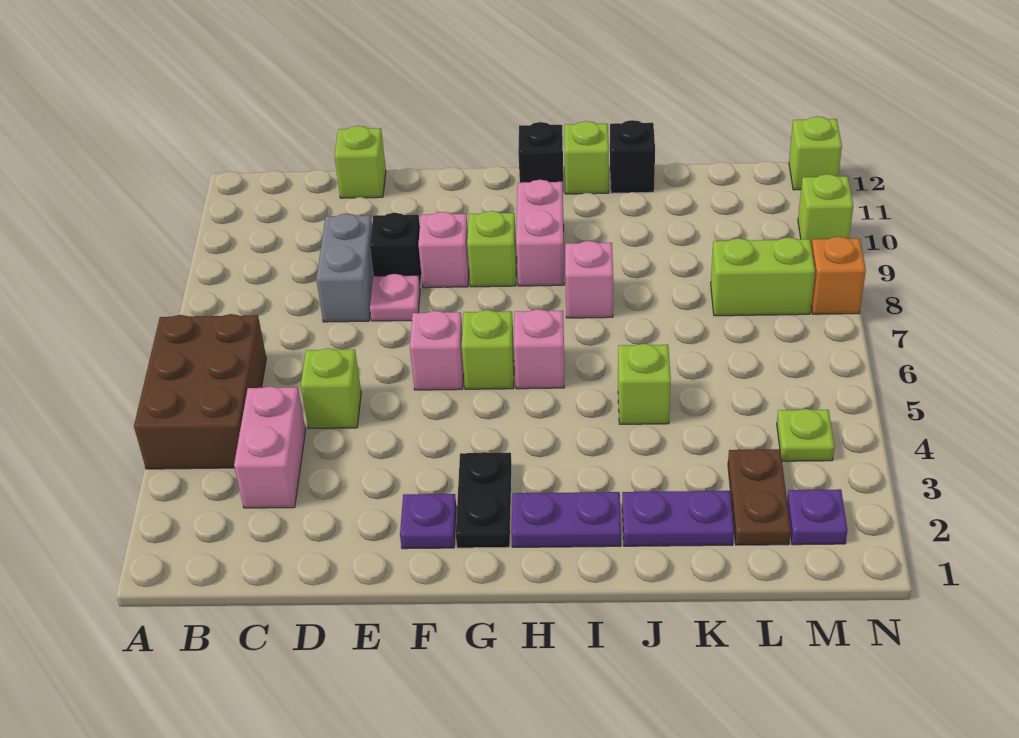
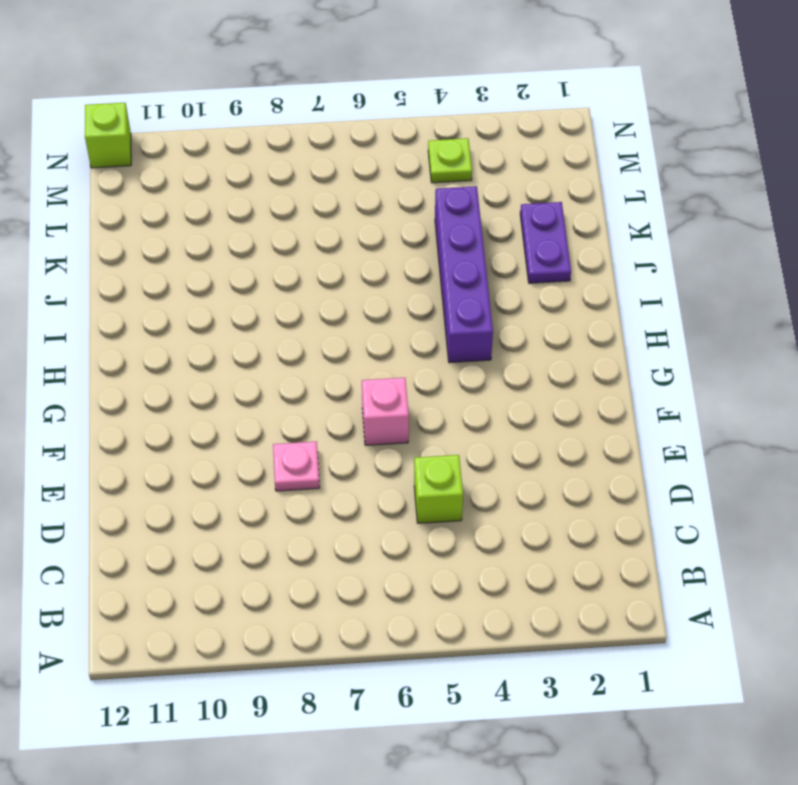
purple 1x4 brick [435,186,493,363] -> none
none -> brown 2x3 brick [134,314,266,469]
none -> pink 1x2 brick [234,386,306,508]
none -> grey 1x2 brick [316,214,374,322]

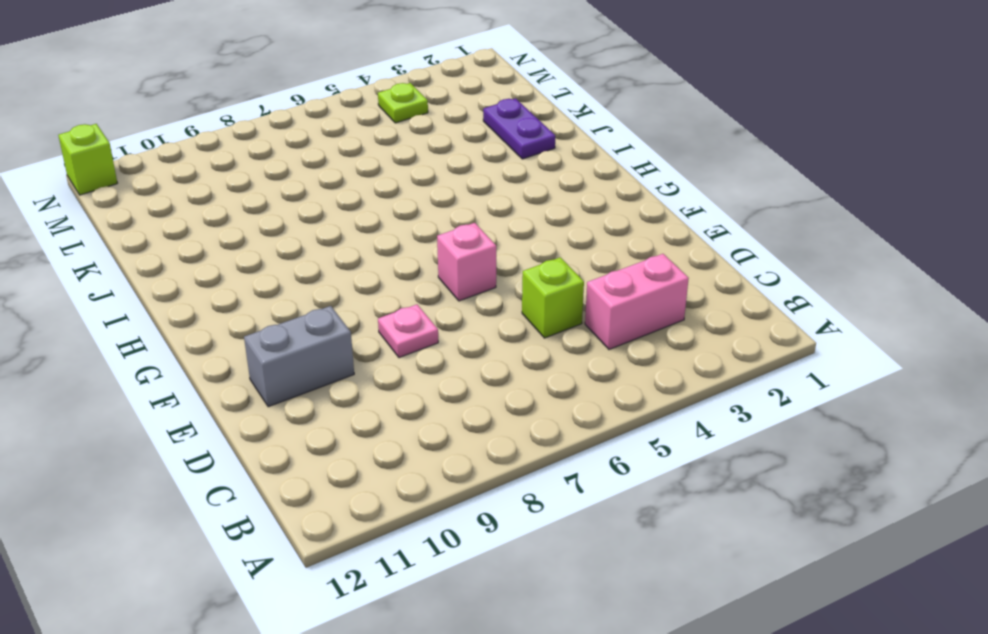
grey 1x2 brick [244,306,354,407] -> grey 1x2 brick moved to [316,214,374,322]
none -> brown 2x3 brick [134,314,266,469]
none -> lime 1x1 brick [334,126,386,198]
none -> black 1x1 brick [370,213,421,287]

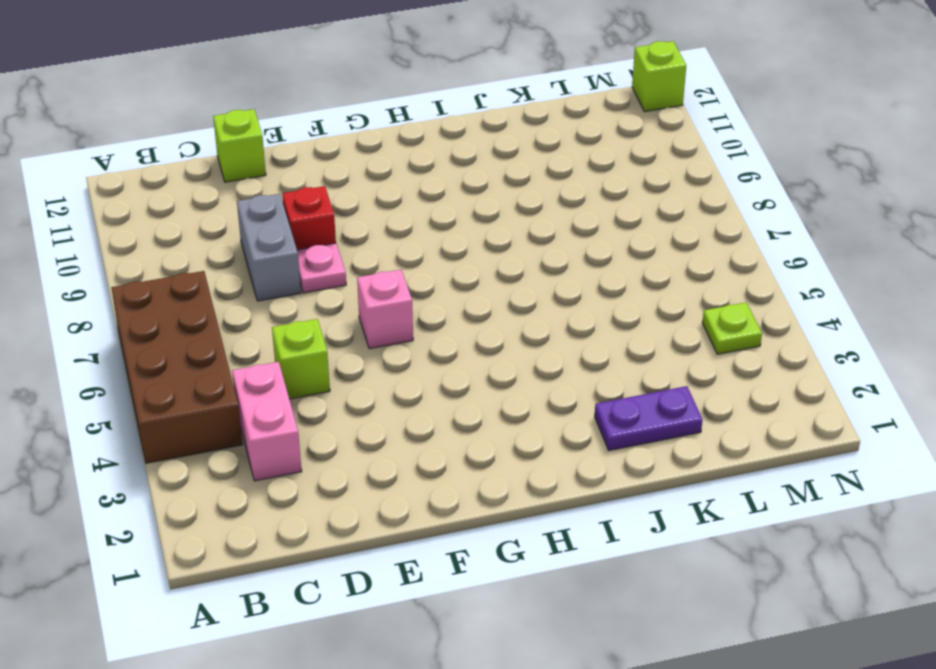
brown 2x4 brick [111,271,243,463] -> brown 2x3 brick [134,314,266,469]
red 1x1 brick [282,186,336,250] -> black 1x1 brick [370,213,421,287]
none -> purple 1x1 plate [400,494,456,549]
none -> pink 1x1 brick [418,212,469,288]
none -> black 1x2 plate [456,452,512,548]

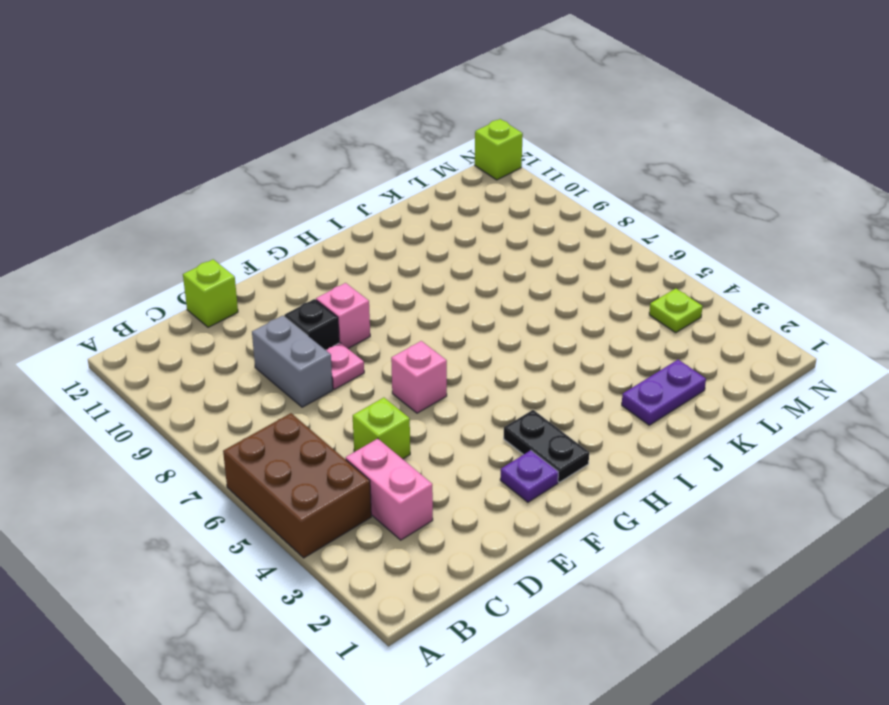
none -> lime 1x1 brick [462,310,514,389]
none -> lime 1x1 brick [467,211,517,287]
none -> purple 1x2 plate [512,492,621,547]

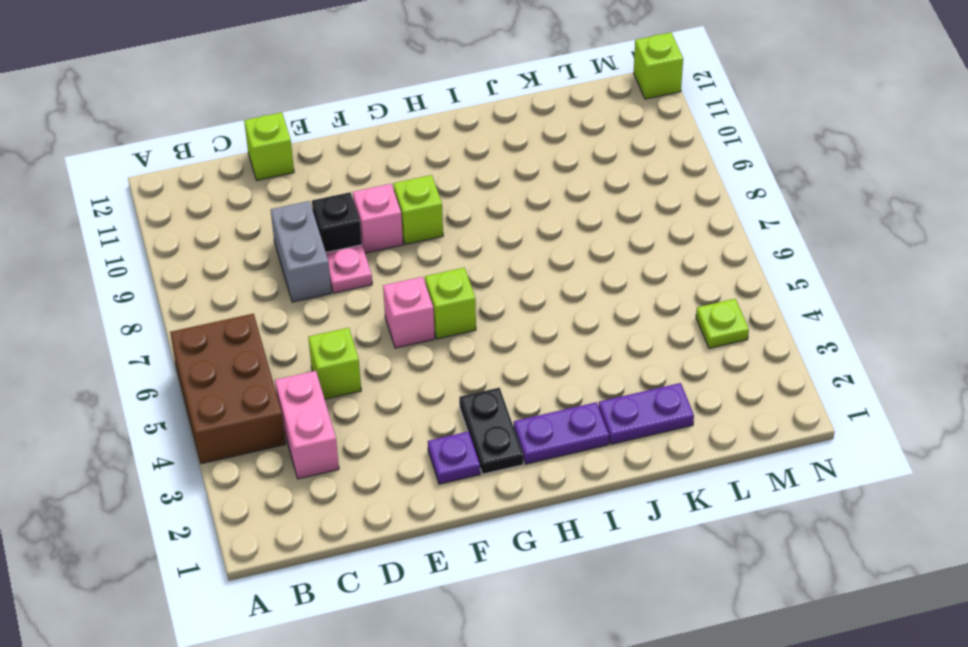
none -> pink 1x1 brick [514,309,564,389]
none -> pink 1x2 brick [516,180,564,286]
none -> black 1x1 brick [518,122,563,183]

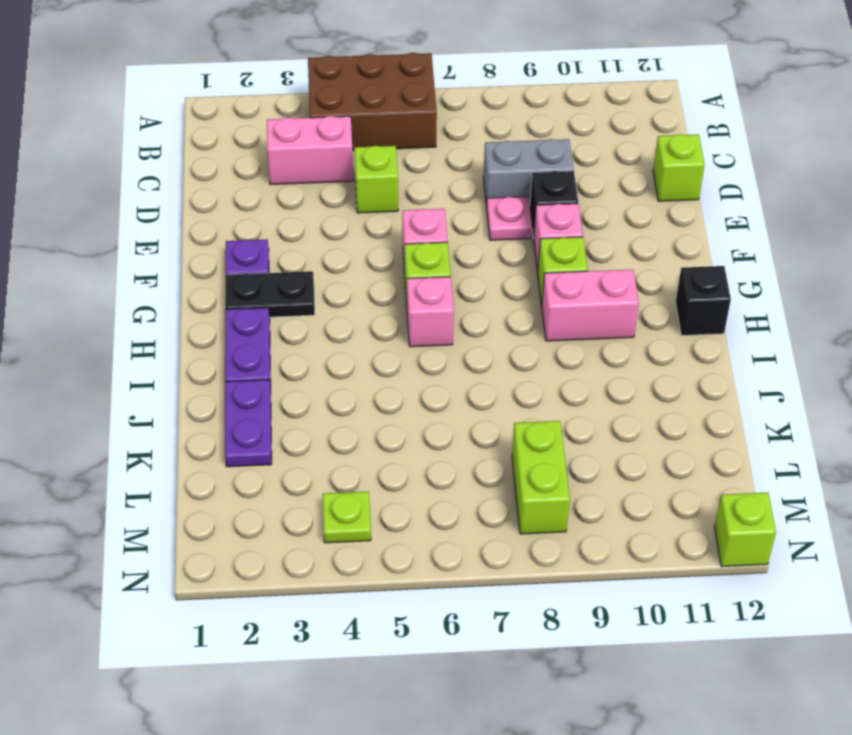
none -> pink 1x1 brick [565,241,613,318]
none -> lime 1x1 brick [564,121,609,194]
none -> lime 1x1 brick [618,344,671,424]

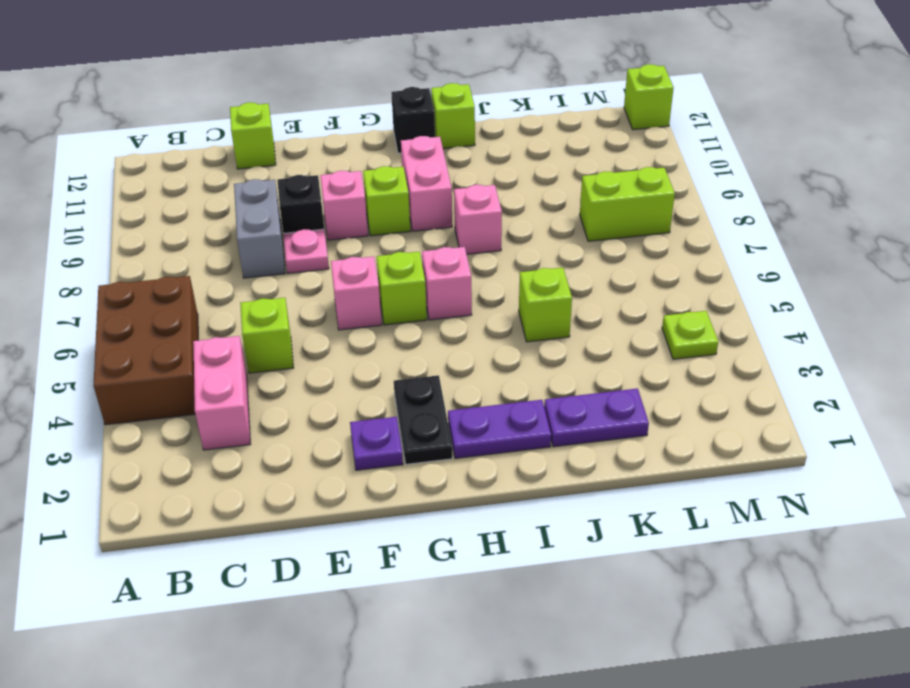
none -> black 1x1 brick [610,120,655,193]
none -> brown 1x2 plate [728,449,791,545]
none -> purple 1x1 plate [787,489,848,545]

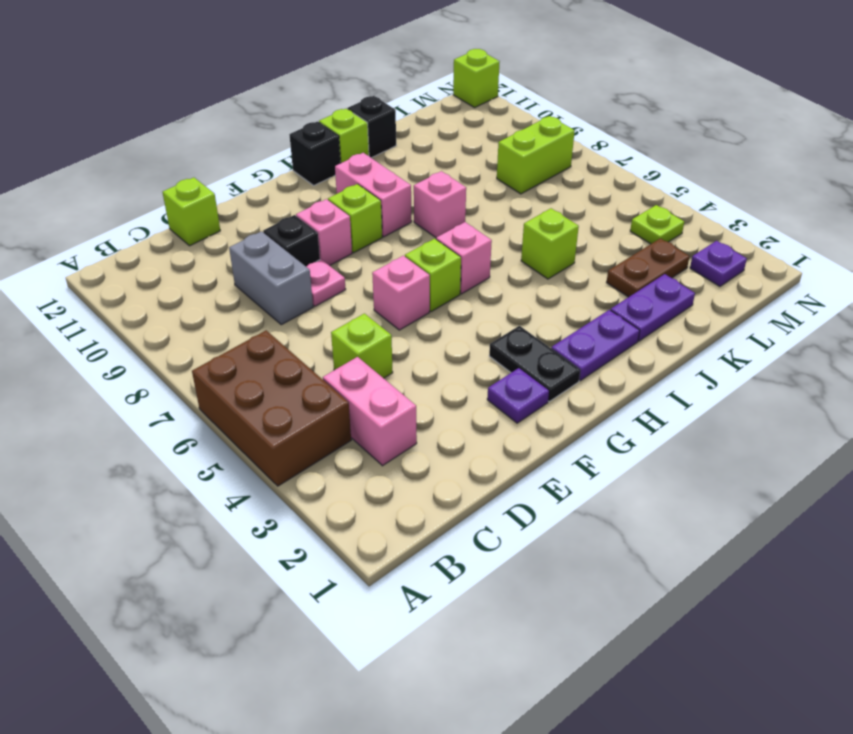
brown 1x2 plate [607,238,690,297] -> brown 1x2 plate turned to [728,449,791,545]
none -> orange 1x1 brick [811,237,866,314]
none -> lime 1x1 brick [798,174,853,248]

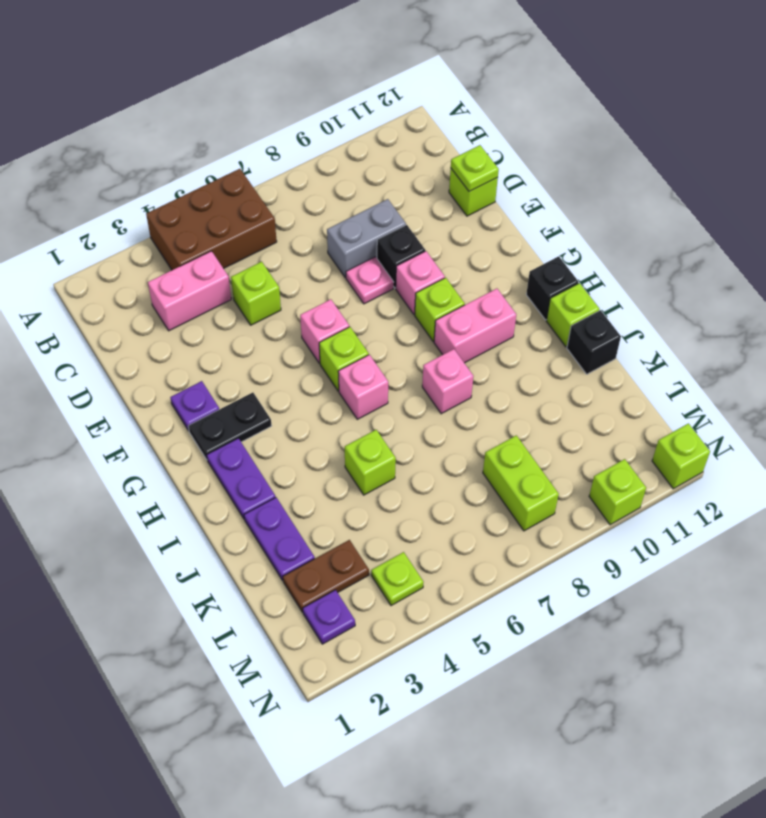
lime 1x1 plate [451,145,499,191] -> none
none -> orange 1x1 brick [811,237,866,314]

